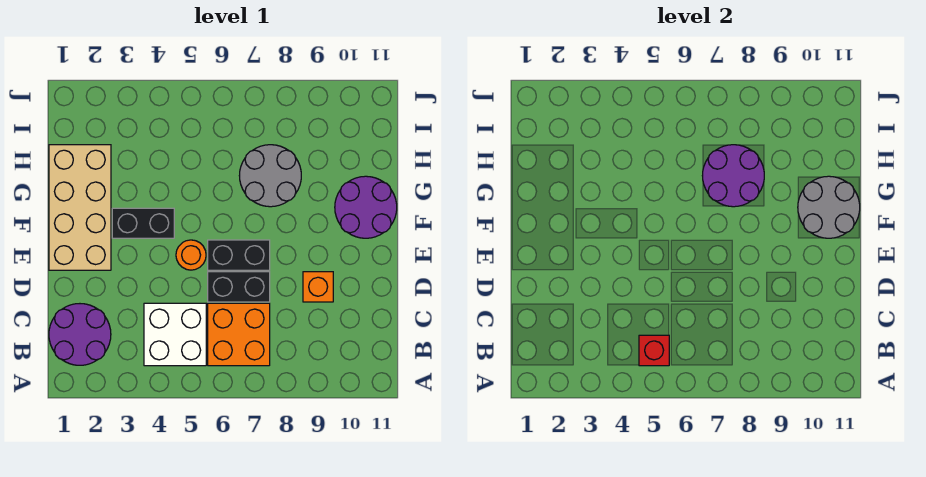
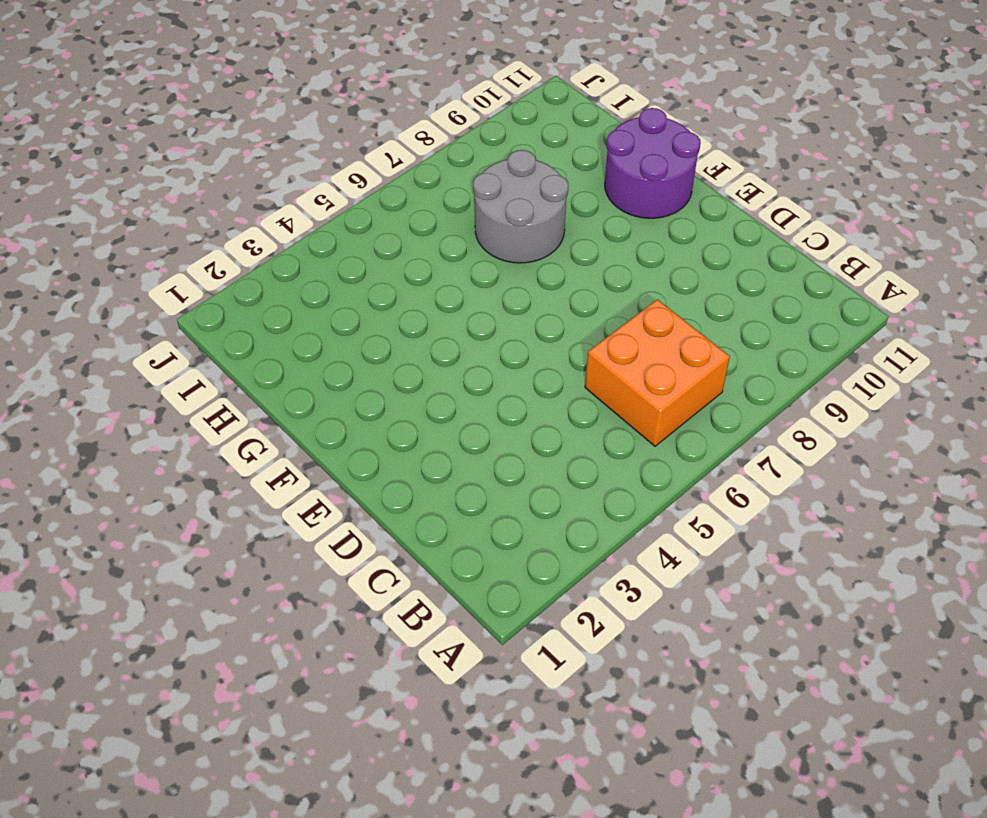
none -> purple 2x2 round brick [49,304,111,365]
none -> white 2x2 brick [144,303,206,366]
none -> black 1x2 brick [208,272,270,302]

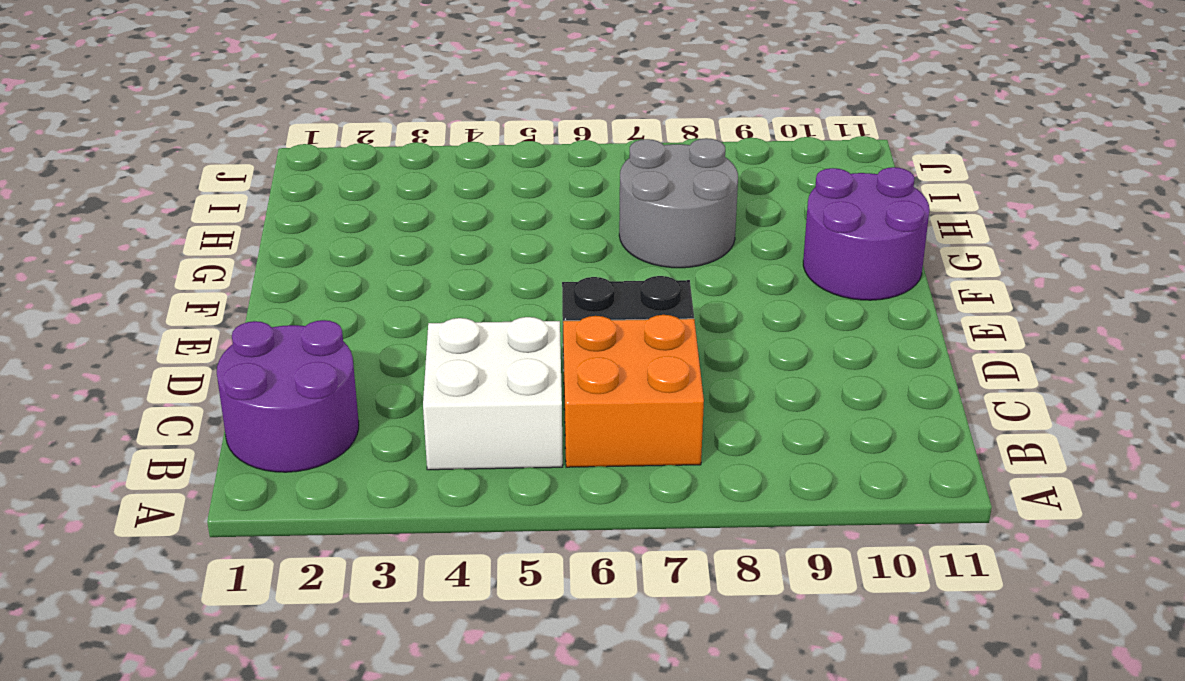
none -> orange 1x1 brick [303,272,333,302]
none -> tan 2x4 brick [49,145,111,270]
none -> orange 1x1 round brick [176,240,206,270]

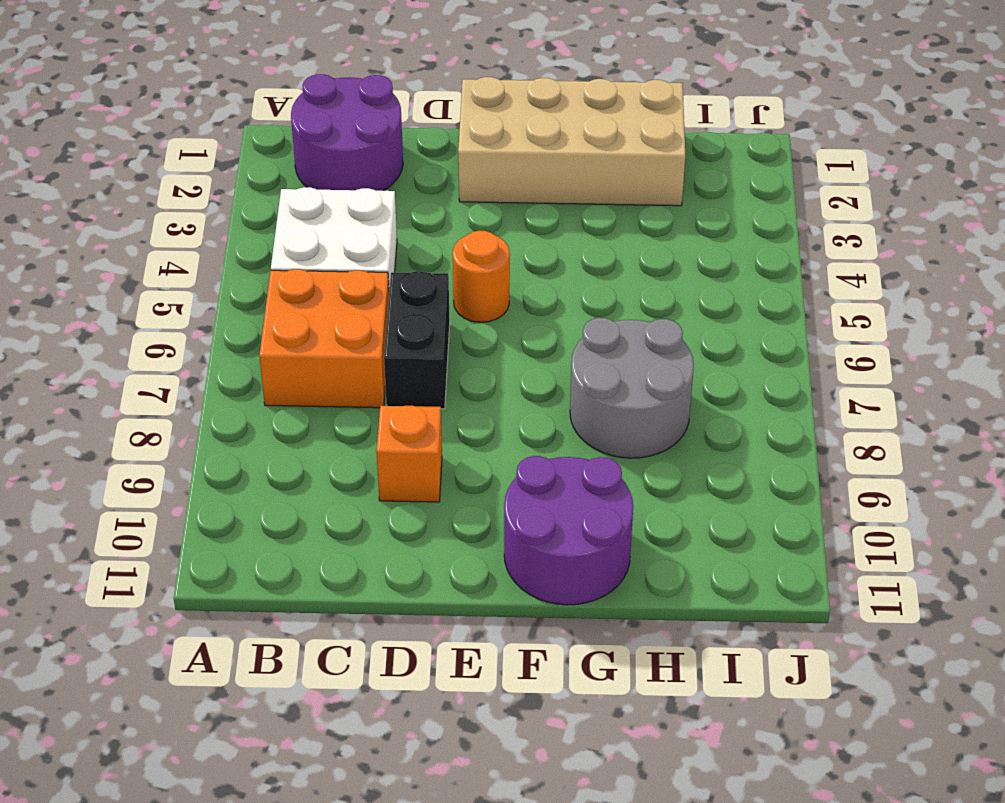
none -> black 1x2 brick [208,240,270,270]
none -> black 1x2 brick [112,208,174,238]
none -> red 1x1 brick [639,335,669,366]

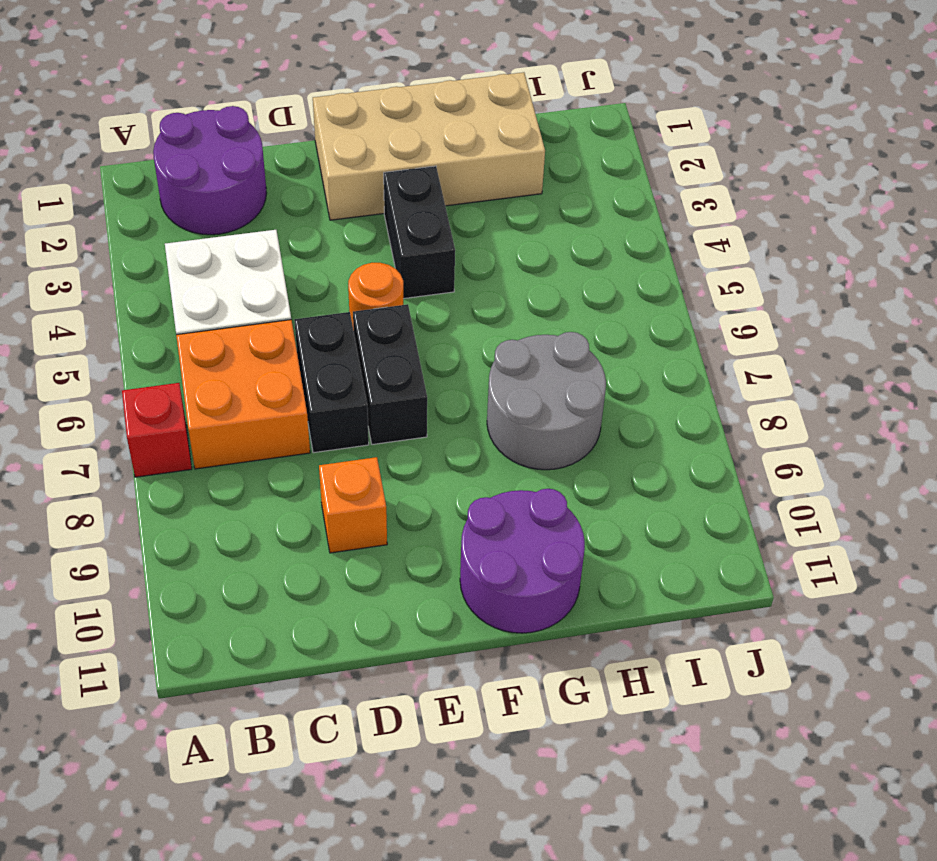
red 1x1 brick [122,383,192,477] -> red 1x1 brick moved to [639,335,669,366]
none -> grey 2x2 round brick [798,176,860,238]
none -> purple 2x2 round brick [702,145,764,207]

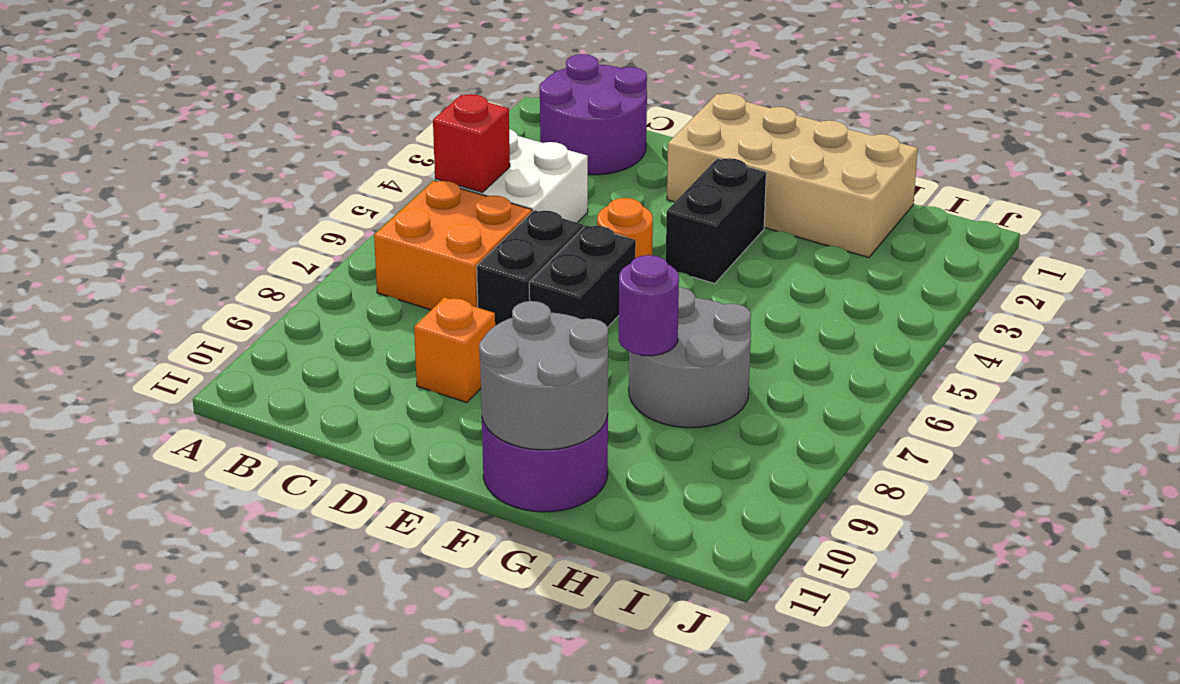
purple 1x1 round brick [619,255,679,356] -> purple 2x2 round brick [702,145,764,207]

